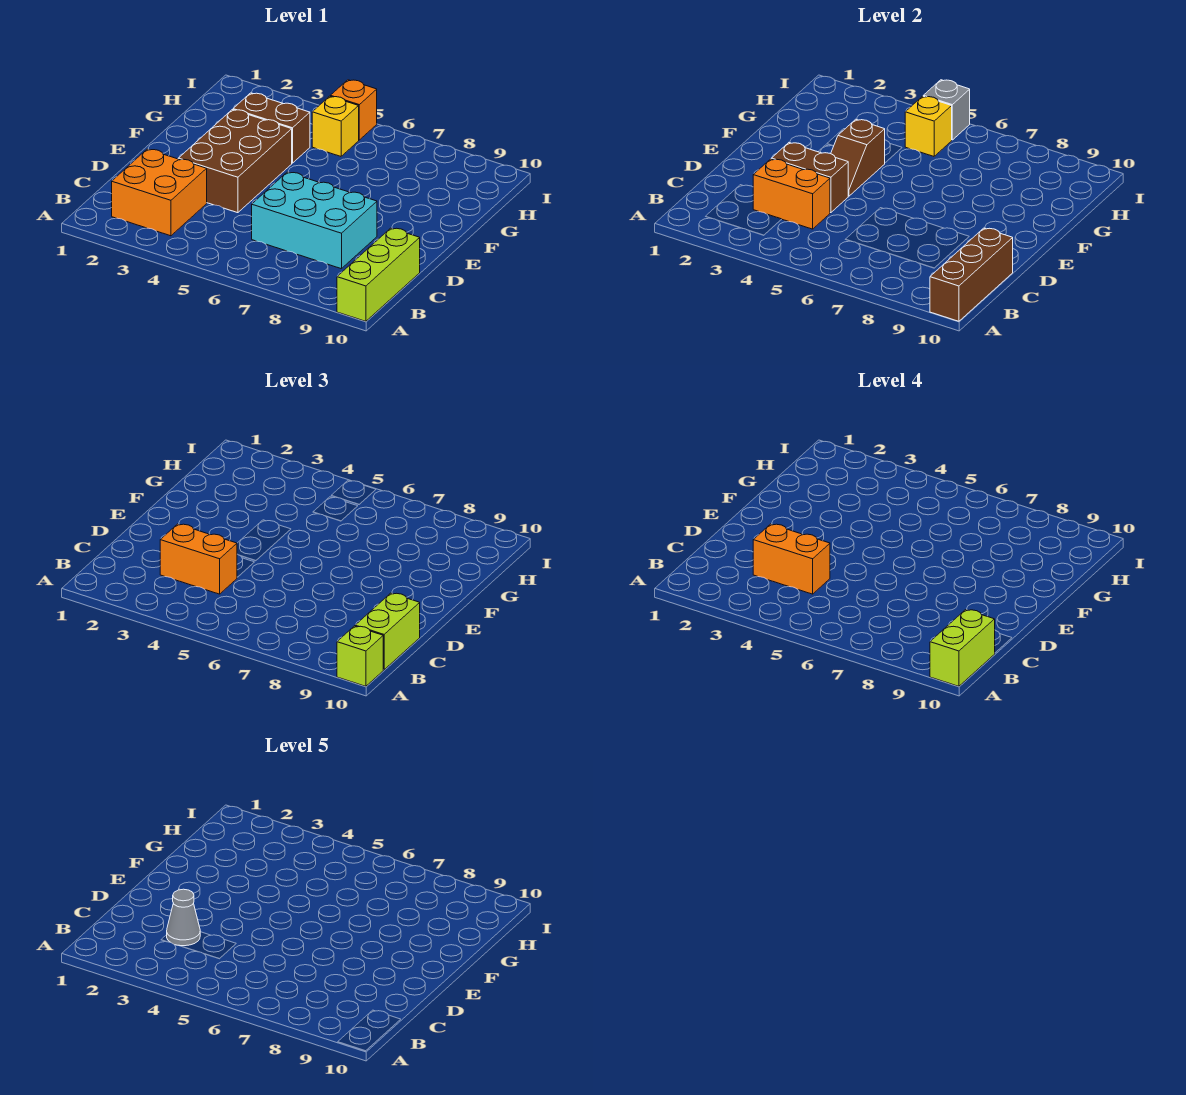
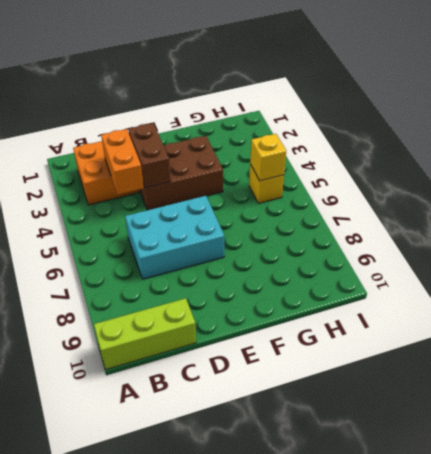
cyan 2x3 brick [125,196,224,279] -> cyan 2x3 brick turned to [252,172,377,269]
none -> brown 1x2 brick [233,93,310,163]
none -> orange 1x1 brick [330,80,377,140]
none -> brown 1x3 brick [930,228,1013,321]

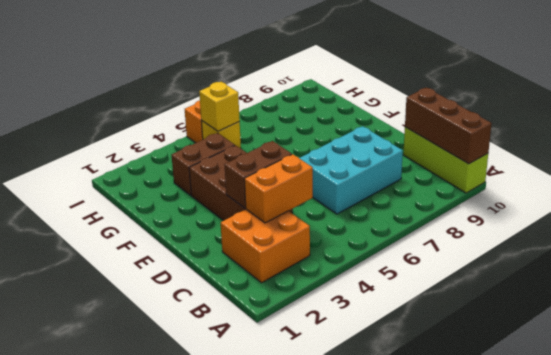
none -> brown 1x2 slope [831,119,885,196]
none -> grey 1x1 brick [923,80,970,140]
none -> lime 1x1 brick [337,626,383,686]

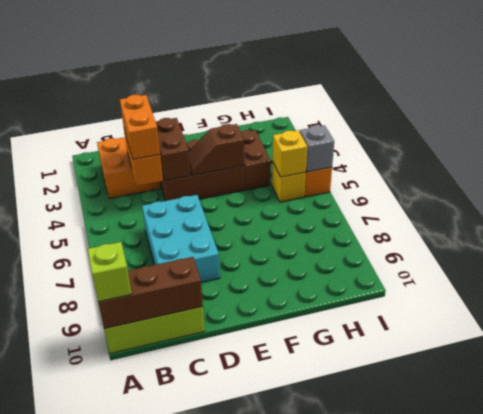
none -> lime 1x2 brick [355,593,420,670]
none -> lime 1x2 brick [930,610,995,686]
none -> orange 1x2 brick [753,524,830,594]

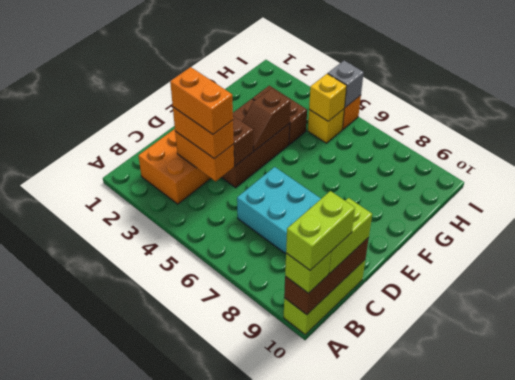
none -> grey 1x1 cone [167,889,200,946]

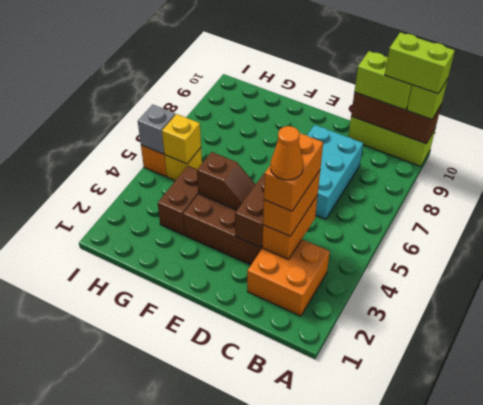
orange 1x1 cone [271,126,303,180] -> grey 1x1 cone [167,889,200,946]

